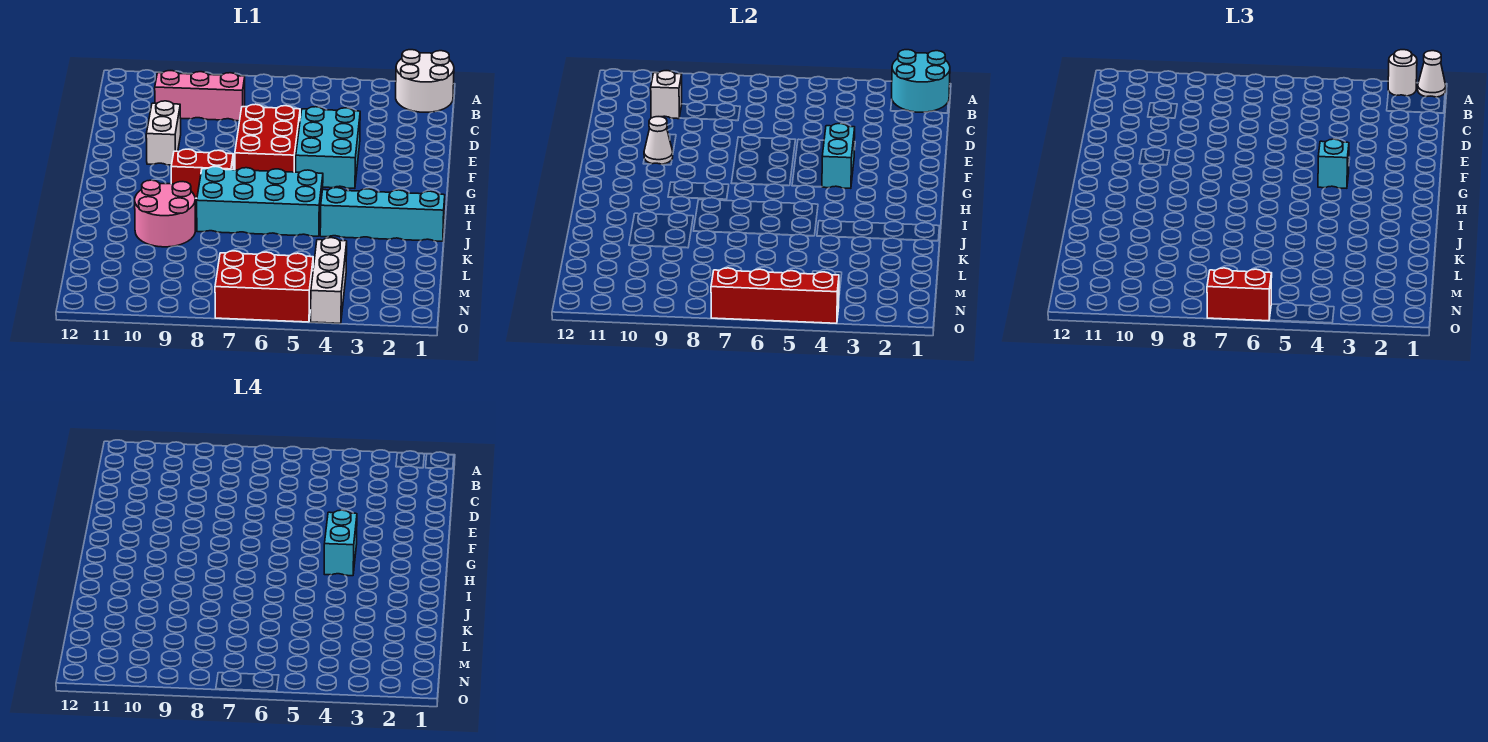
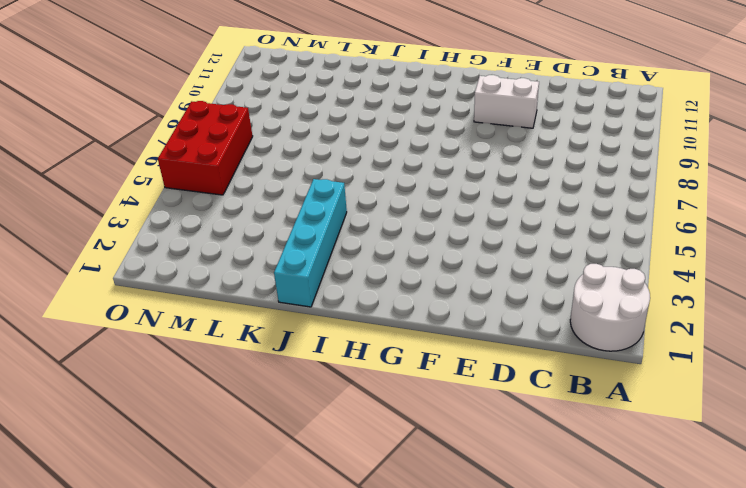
none -> pink 1x3 brick [155,71,245,121]
none -> cyan 2x3 brick [296,107,360,188]
none -> red 2x3 brick [235,104,300,172]

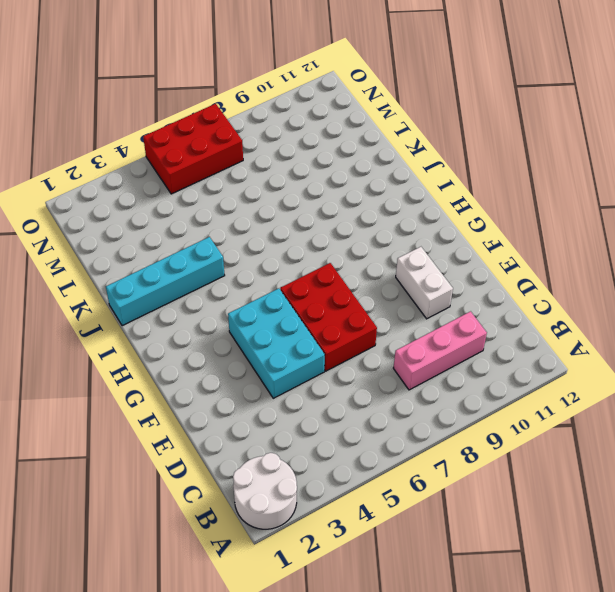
none -> red 1x2 brick [171,149,233,198]
none -> cyan 2x4 brick [197,166,323,236]
none -> pink 2x2 round brick [135,180,195,247]

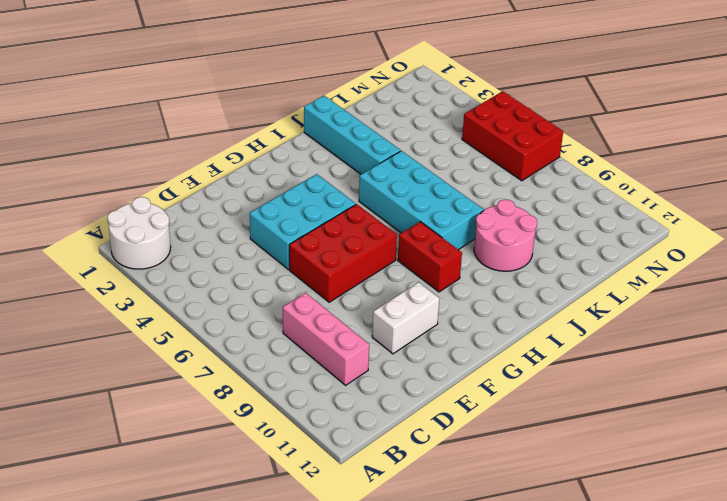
none -> white 1x3 brick [311,238,347,323]
none -> cyan 2x2 round brick [892,50,950,112]
none -> white 1x1 brick [651,71,682,119]

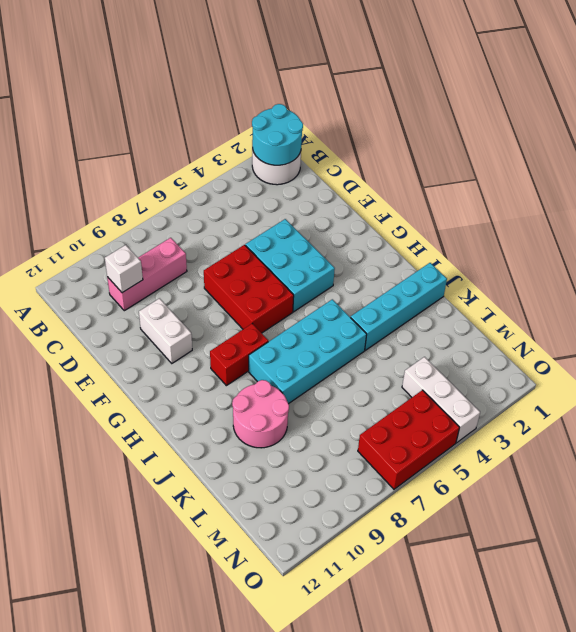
none -> cyan 1x2 brick [822,124,855,188]
none -> white 1x1 cone [644,117,673,164]
none -> red 1x4 brick [711,268,839,323]

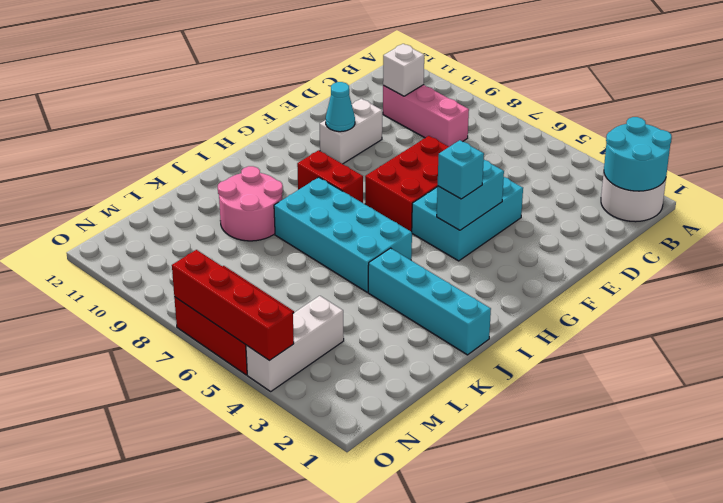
cyan 1x1 cone [326,82,355,132] -> white 1x1 cone [644,117,673,164]
none -> white 1x1 cone [1418,51,1446,97]
none -> white 1x1 round brick [1388,50,1417,96]
none -> red 1x2 brick [1207,268,1272,321]

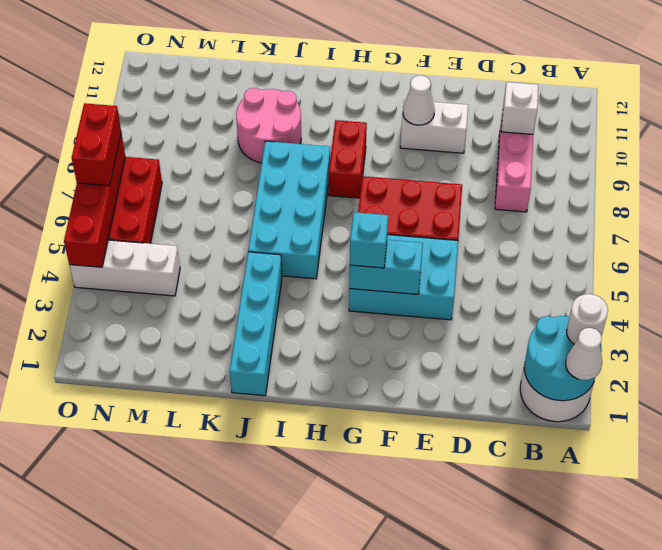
none -> cyan 1x2 brick [324,510,357,576]

